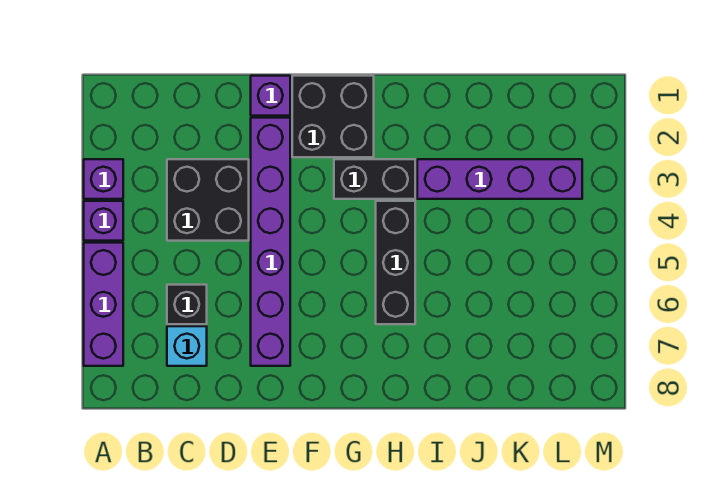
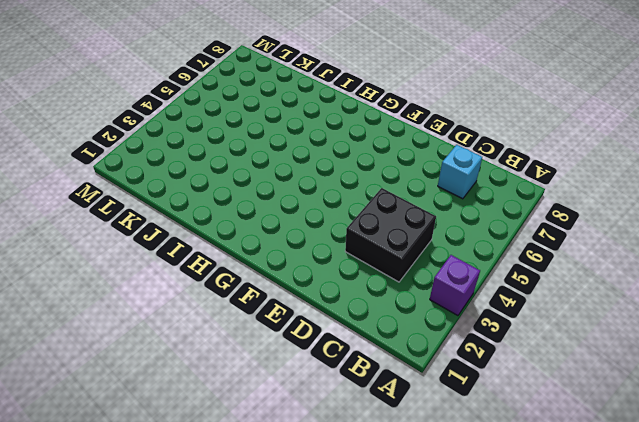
none -> purple 1x1 brick [84,201,123,241]
none -> purple 1x3 brick [84,243,123,366]
none -> black 1x1 brick [167,285,207,324]

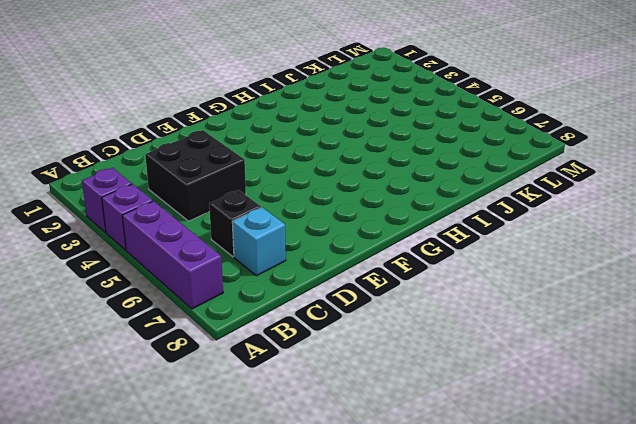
none -> purple 1x1 brick [251,76,290,116]
none -> purple 1x6 brick [251,118,290,366]
none -> black 2x2 brick [292,76,374,157]

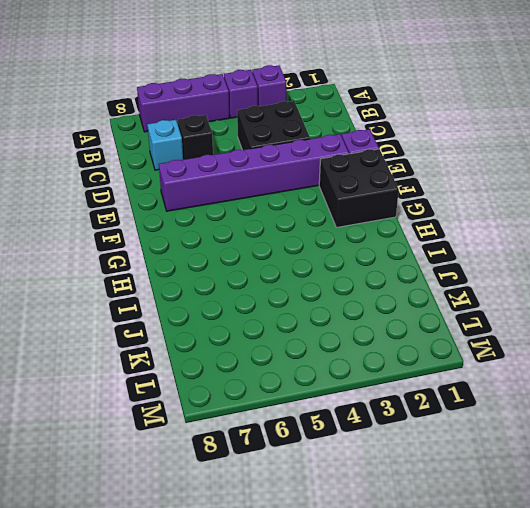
none -> black 1x2 brick [334,159,415,199]
none -> black 1x3 brick [376,201,415,324]
none -> purple 1x4 brick [417,159,582,199]

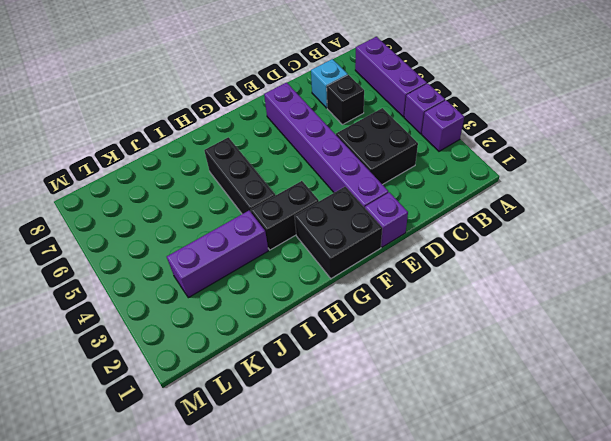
purple 1x3 brick [167,211,268,298] -> purple 1x4 brick [417,159,582,199]

